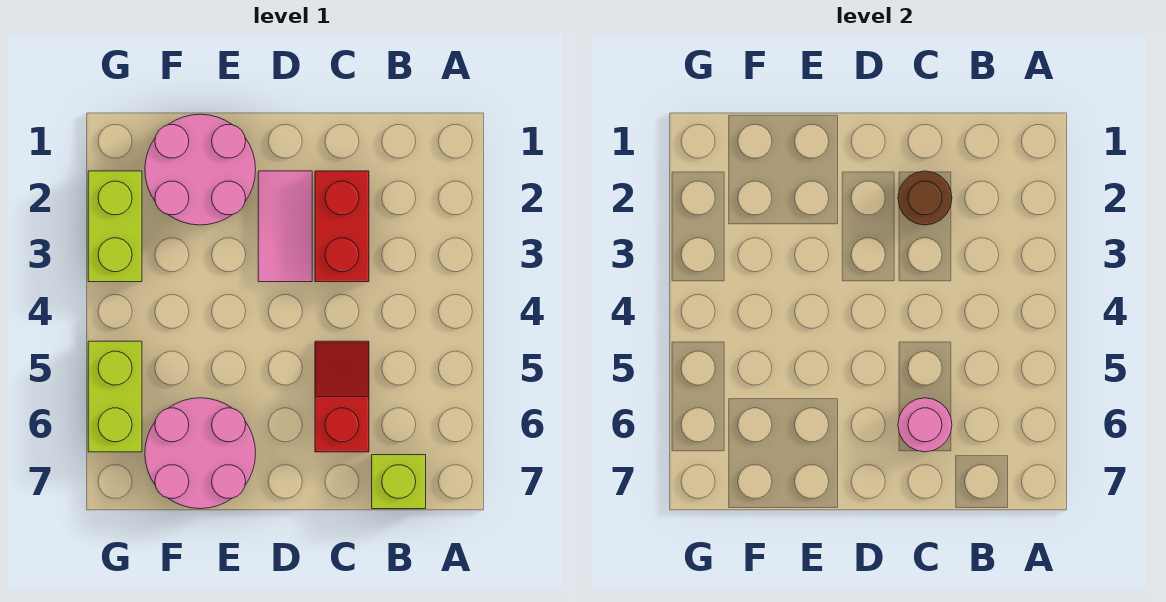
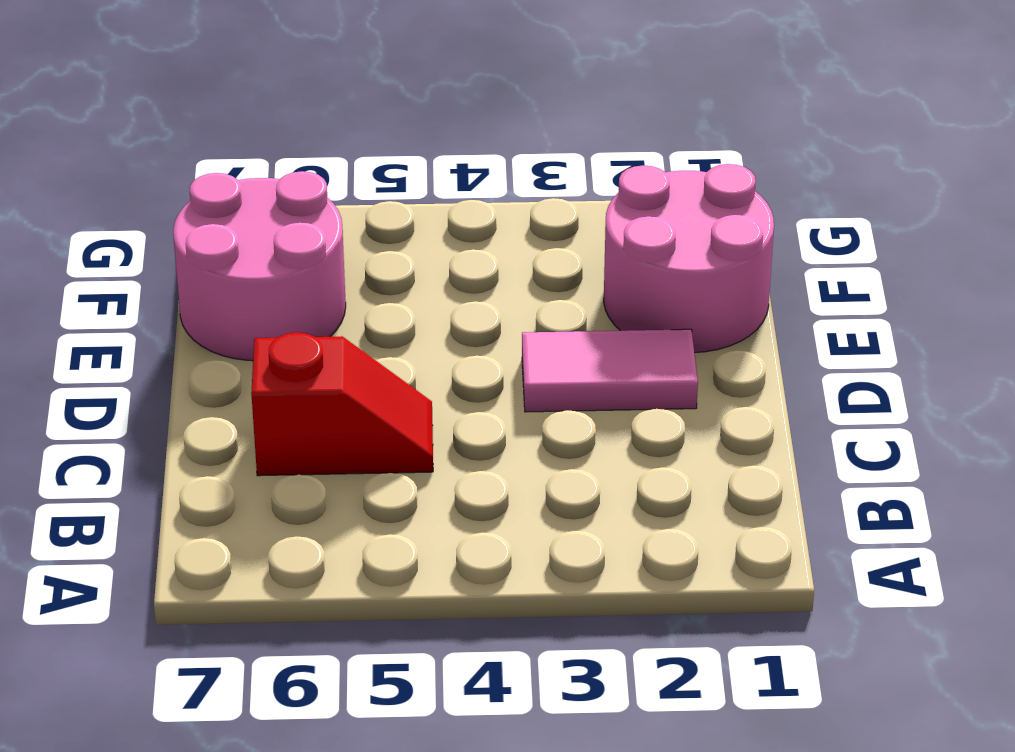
none -> lime 1x1 brick [372,455,426,509]
none -> red 1x2 brick [315,171,369,282]

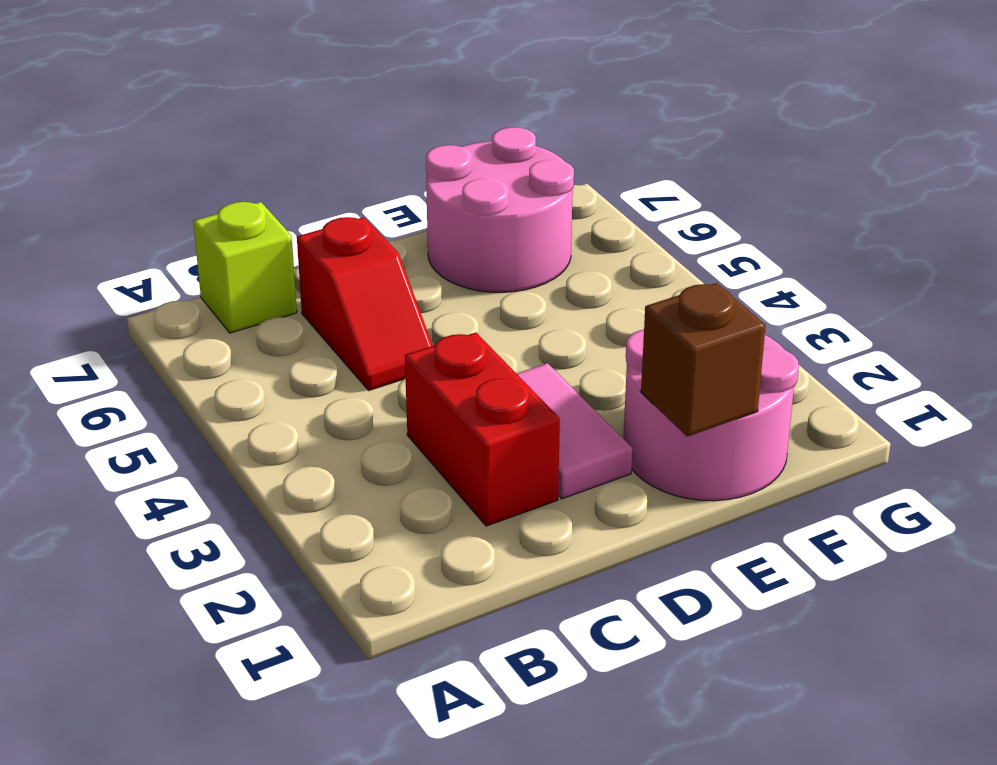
brown 1x1 brick [641,283,765,437] -> none
none -> lime 1x2 brick [88,171,142,282]
none -> lime 1x2 brick [88,341,142,452]

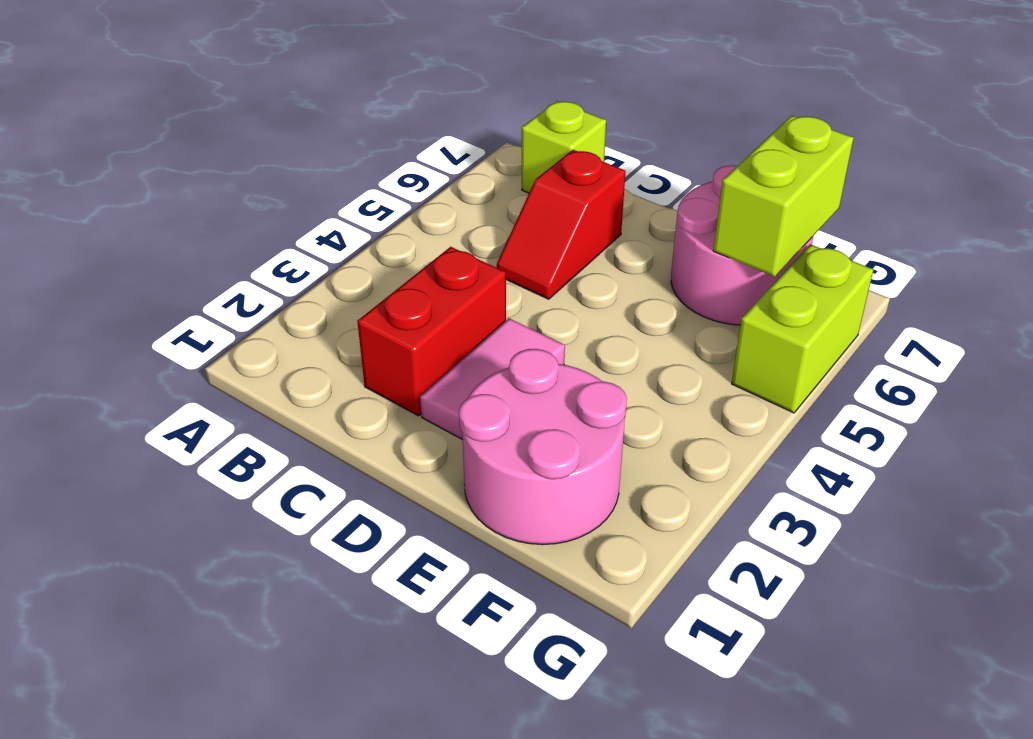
lime 1x2 brick [713,116,854,277] -> lime 1x2 brick moved to [88,171,142,282]
none -> brown 1x1 round brick [898,171,952,225]
none -> pink 1x1 round brick [898,398,952,452]

